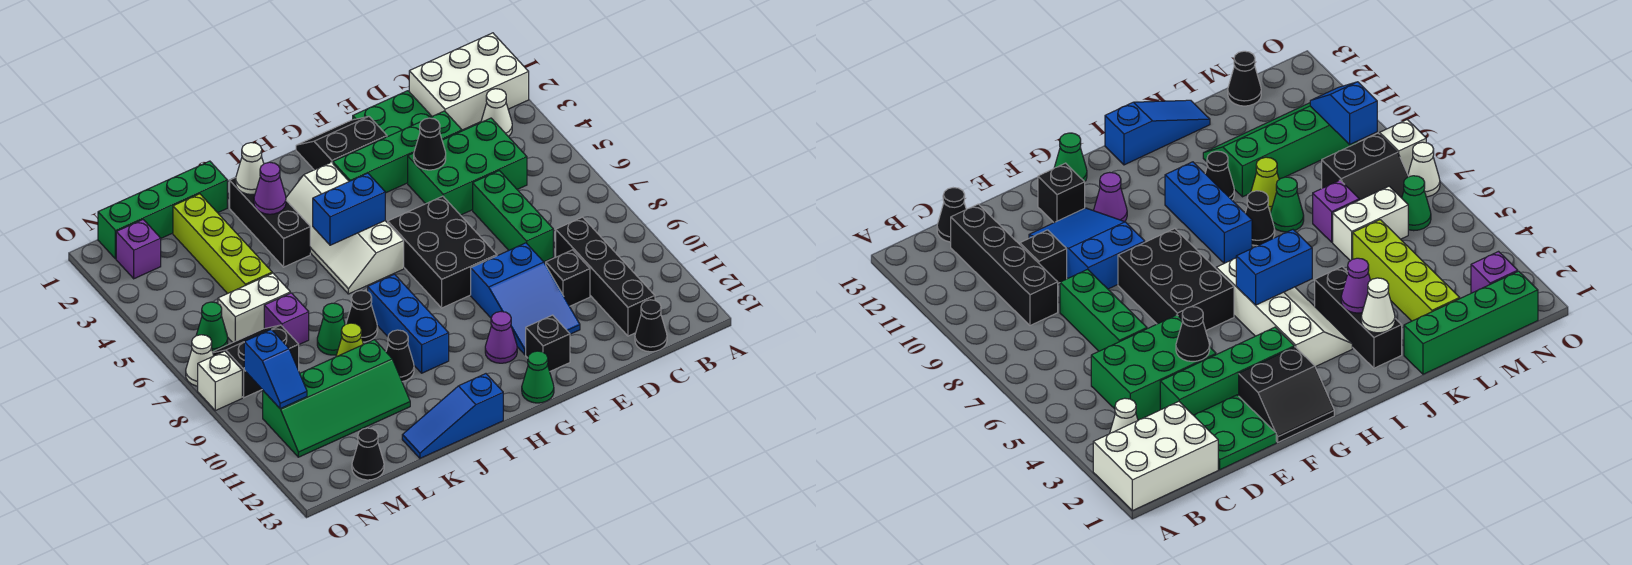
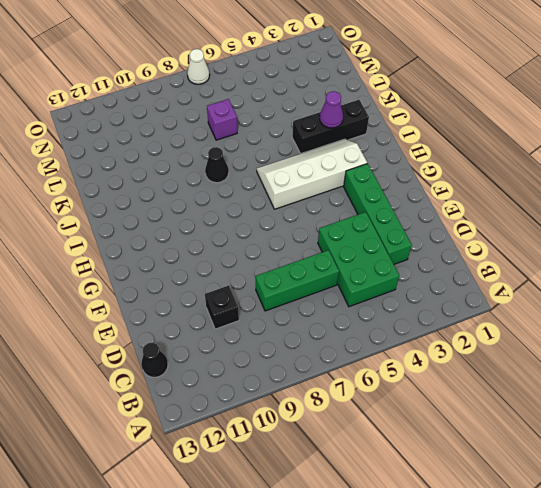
none -> white 2x3 brick [409,33,529,130]
none -> white 1x1 cone [481,89,512,137]
none -> black 1x4 brick [556,217,655,336]
none -> green 2x2 plate [353,91,432,137]

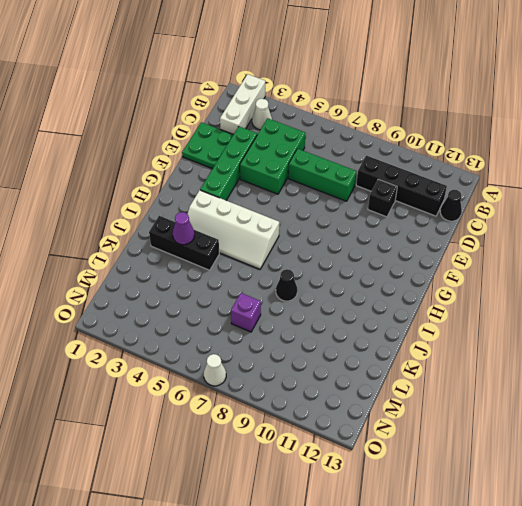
white 1x3 brick [220,74,265,135] -> white 2x3 brick [409,33,529,130]
none -> blue 2x3 slope [471,243,580,355]
none -> black 2x2 slope [296,116,387,170]
none -> black 2x3 brick [388,196,497,308]
none -> black 1x1 brick [526,315,570,371]

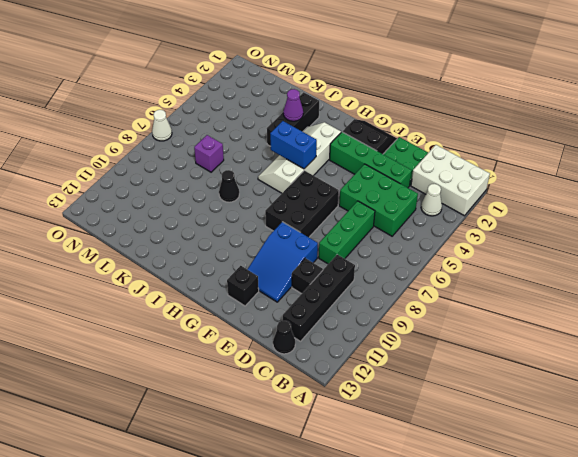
none -> purple 1x1 cone [485,311,517,363]
none -> green 1x1 cone [522,351,554,403]
none -> blue 1x3 brick [368,274,449,373]
none -> blue 1x3 slope [402,374,503,458]

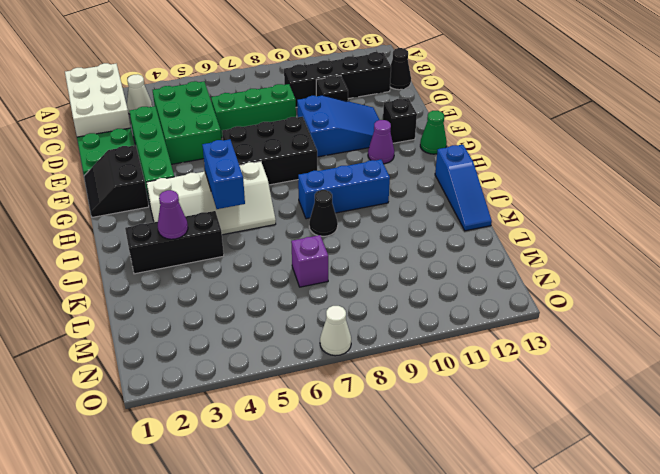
none -> black 1x1 cone [386,330,414,382]
none -> green 1x4 brick [98,161,227,259]
none -> green 1x1 cone [317,303,345,355]
none -> lime 1x1 cone [336,323,364,357]

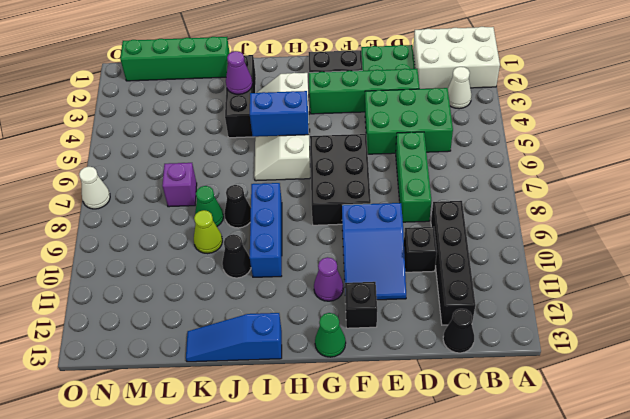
none -> green 2x4 slope [263,340,410,457]
none -> lime 1x4 brick [173,194,272,294]
none -> white 1x2 brick [218,273,290,342]
none -> black 2x2 slope [213,325,299,398]

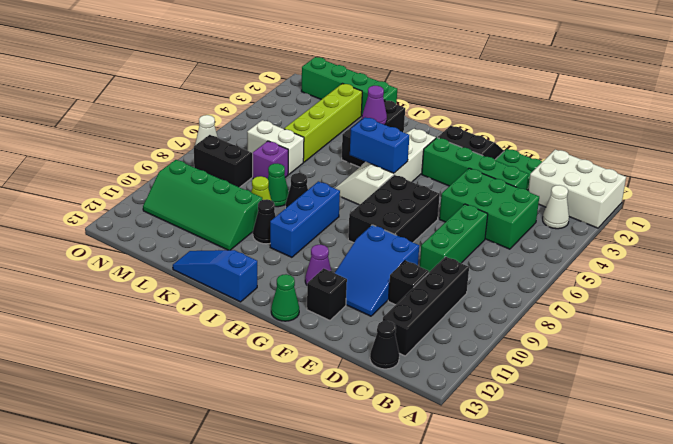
none -> black 1x1 cone [352,428,384,480]
none -> purple 1x1 brick [116,220,161,279]
none -> green 1x1 cone [196,302,228,352]
none -> white 1x1 brick [198,351,242,411]

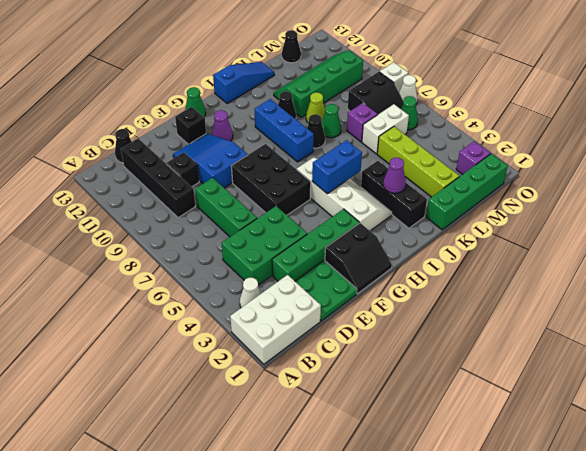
none -> black 1x1 cone [414,118,446,170]
none -> white 1x1 cone [236,143,264,194]
none -> blue 1x2 slope [244,329,307,409]

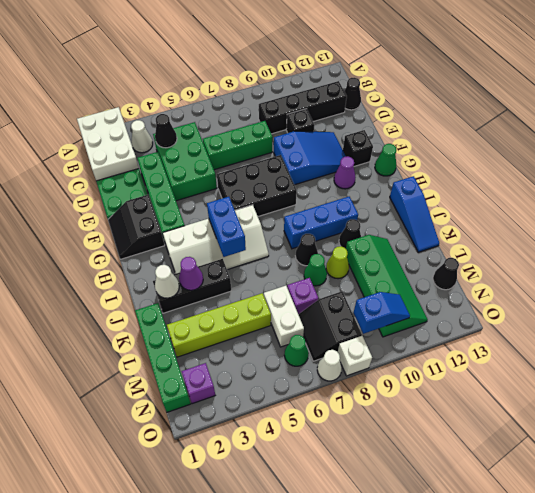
black 1x1 cone [155,114,177,148] -> black 1x1 cone moved to [414,118,446,170]

